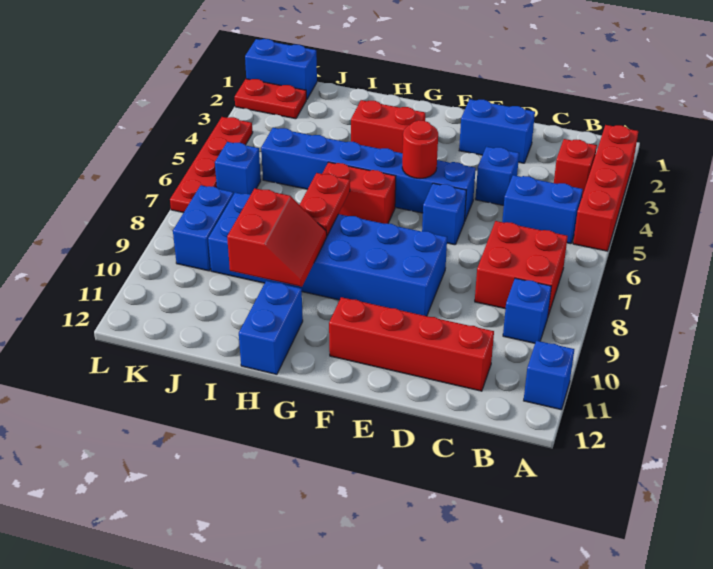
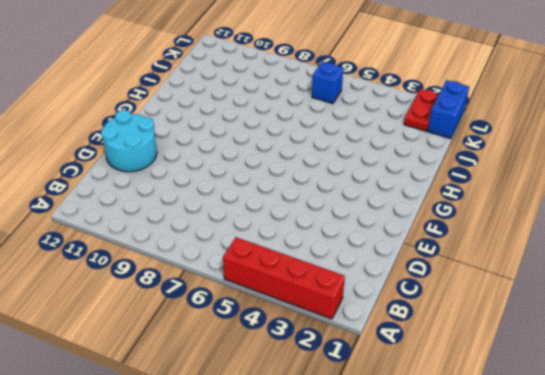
cyan 2x2 round brick [101,110,157,172] -> red 1x4 brick [329,297,494,391]
none -> blue 1x1 brick [524,341,574,410]
none -> red 1x1 brick [554,139,597,196]
none -> blue 1x2 brick [502,175,583,244]

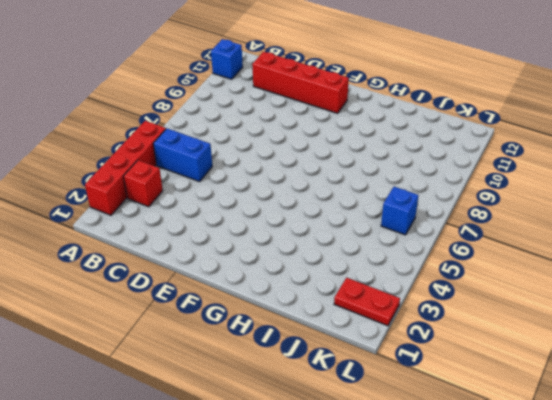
none -> red 2x2 brick [475,221,568,316]
none -> blue 1x1 brick [503,278,552,343]
none -> blue 1x2 brick [459,99,535,163]

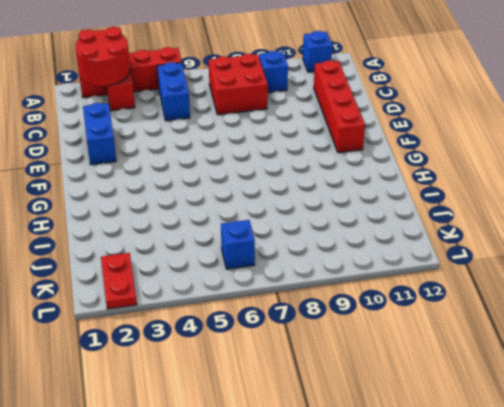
red 2x2 round brick [76,27,130,86] -> none
none -> blue 1x1 brick [475,147,519,205]
none -> blue 1x6 brick [261,128,476,221]
none -> blue 1x1 brick [422,183,466,245]

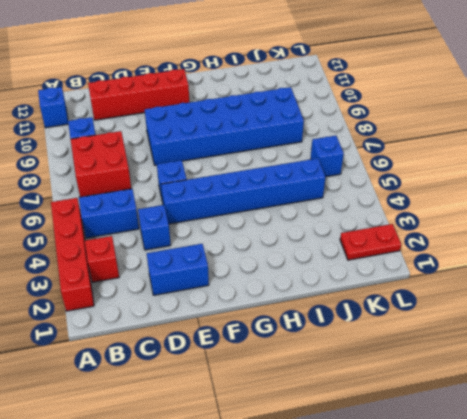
none -> red 1x2 brick [351,100,425,153]
none -> red 1x2 brick [322,162,396,224]
none -> blue 1x2 brick [239,281,303,374]

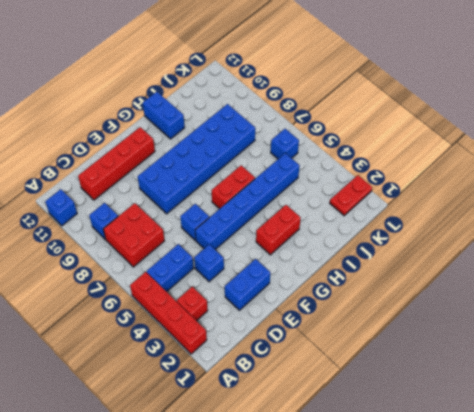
none -> blue 1x2 brick [245,39,317,100]
none -> blue 1x2 brick [173,185,233,271]
none -> red 1x4 plate [170,117,253,213]

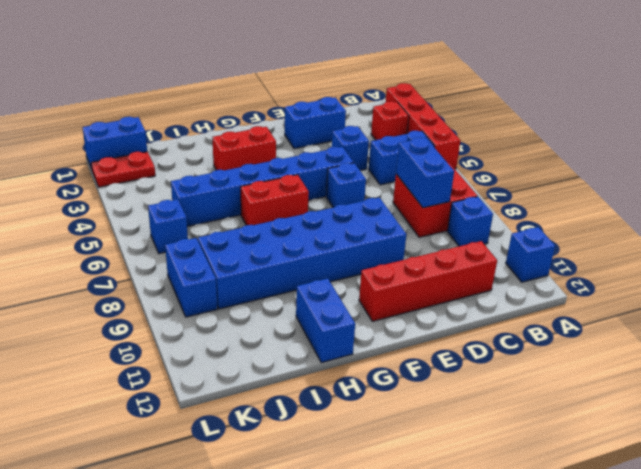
blue 1x2 brick [396,137,454,208] -> none
none -> red 1x4 plate [170,117,253,213]
none -> red 1x1 round brick [402,120,438,178]
none -> red 1x2 plate [300,173,350,236]

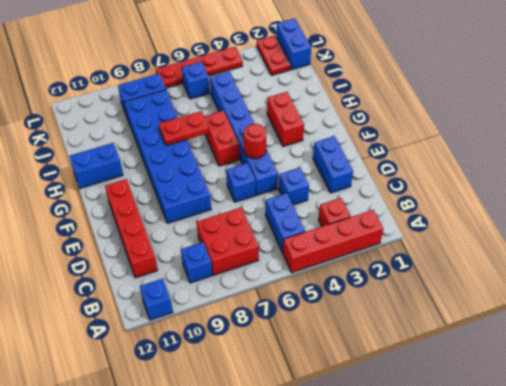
none -> red 2x2 slope [227,188,327,287]

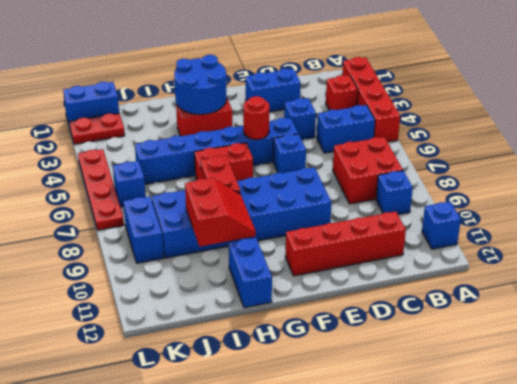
blue 2x2 round brick [174,55,227,114] -> none

